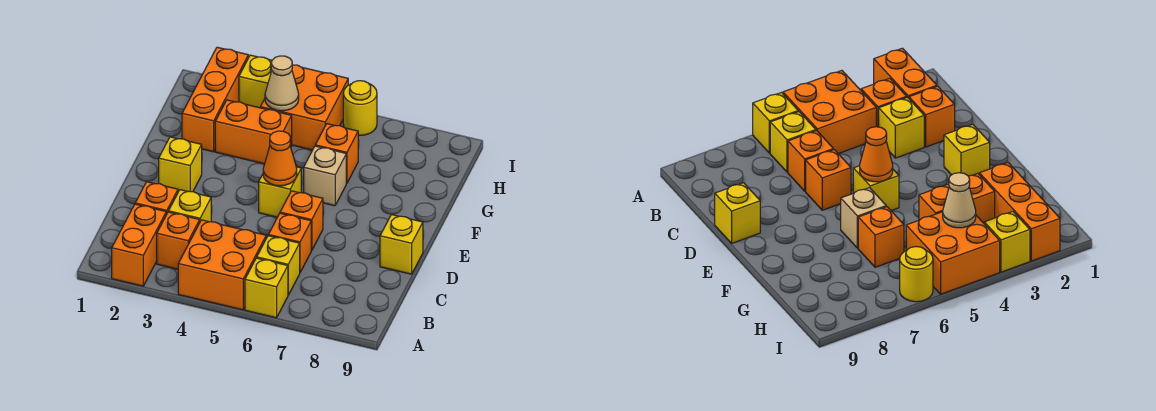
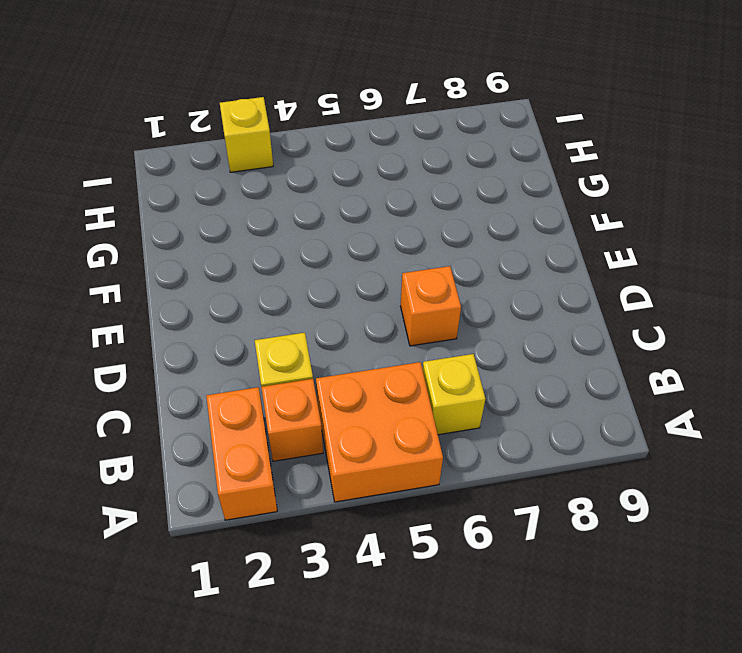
none -> yellow 1x1 brick [245,258,288,318]
none -> orange 1x1 brick [135,182,178,214]
none -> orange 1x1 brick [268,213,311,272]

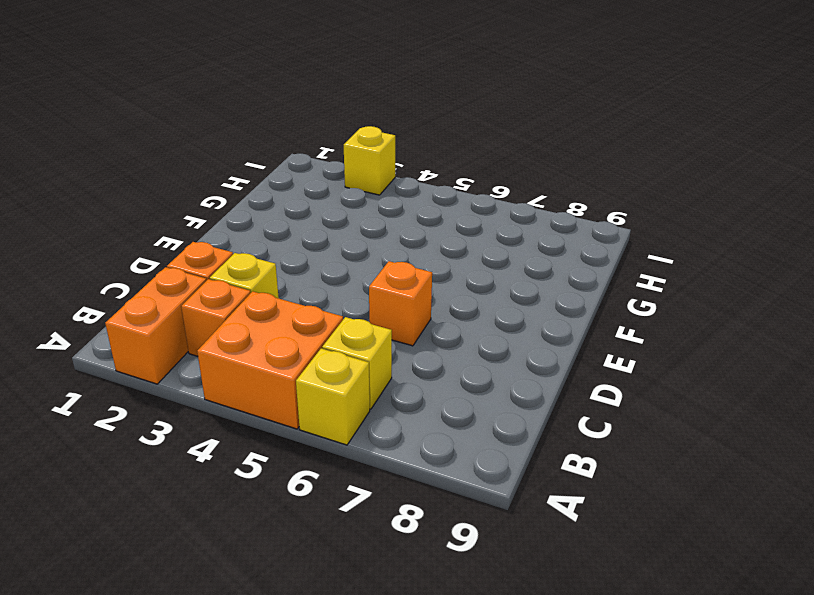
none -> orange 1x1 brick [268,213,311,272]
none -> yellow 1x1 brick [380,215,423,274]
none -> yellow 1x1 brick [159,137,202,192]

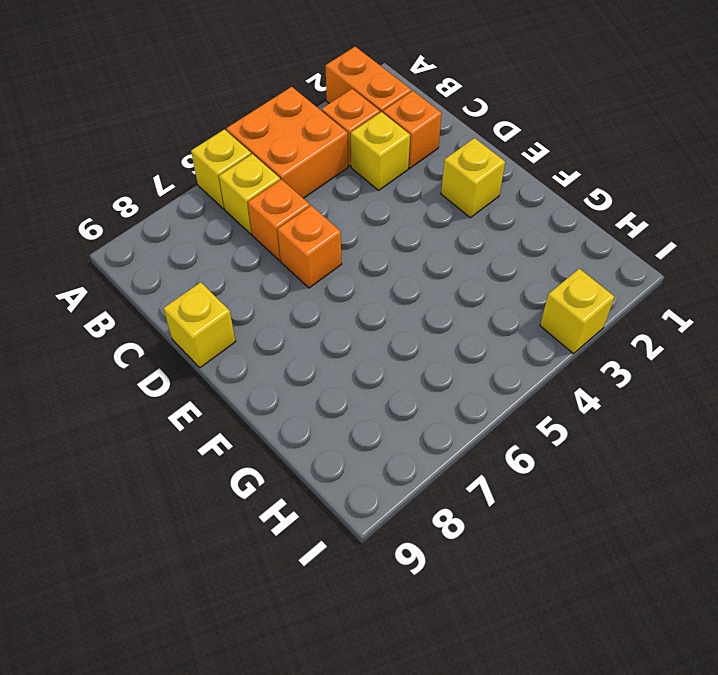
none -> yellow 1x1 brick [259,167,301,217]
none -> tan 1x1 brick [304,146,346,206]
none -> orange 1x3 brick [182,47,248,152]

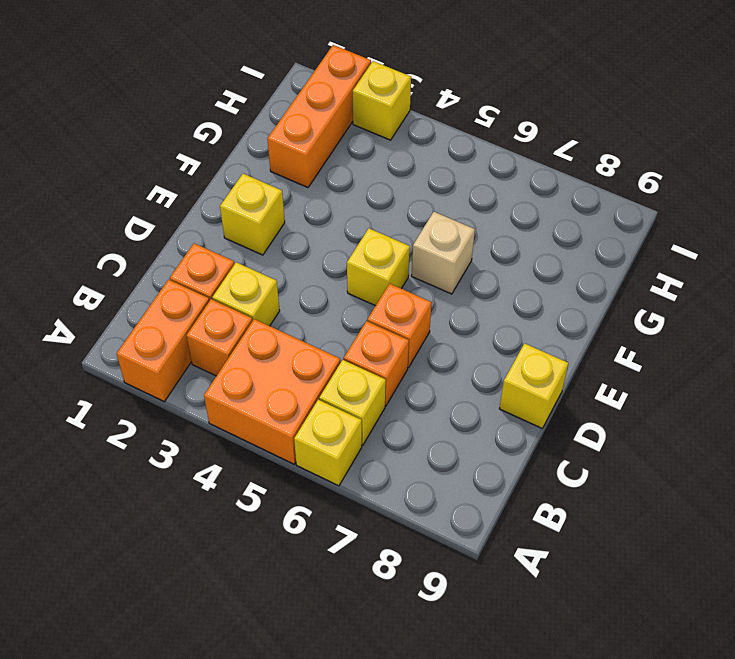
none -> orange 1x2 brick [215,100,292,164]
none -> orange 1x1 brick [315,124,358,183]
none -> orange 2x2 brick [260,65,348,150]

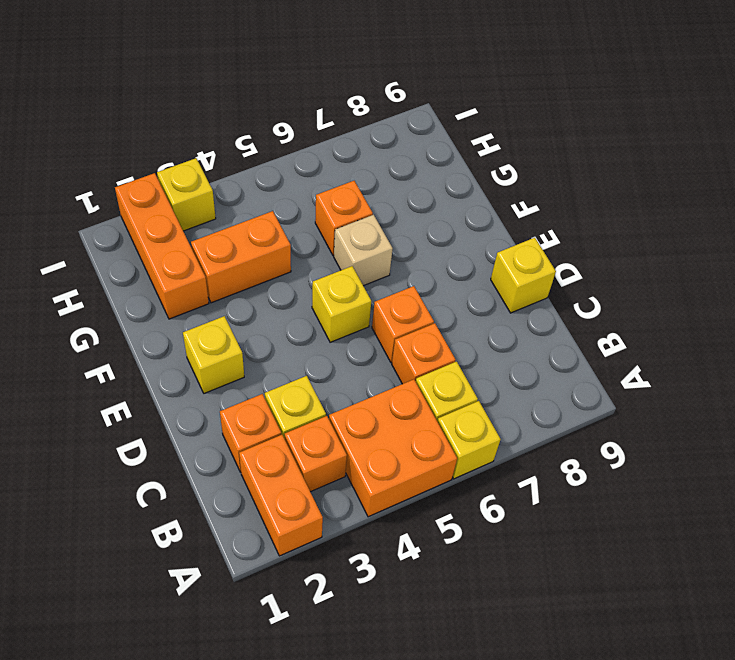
none -> orange 2x2 brick [260,65,348,150]
none -> yellow 1x1 round brick [343,81,377,135]
none -> orange 1x1 cone [263,131,297,186]

